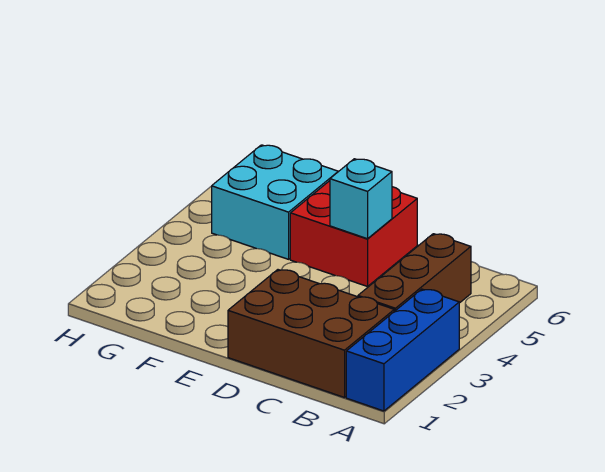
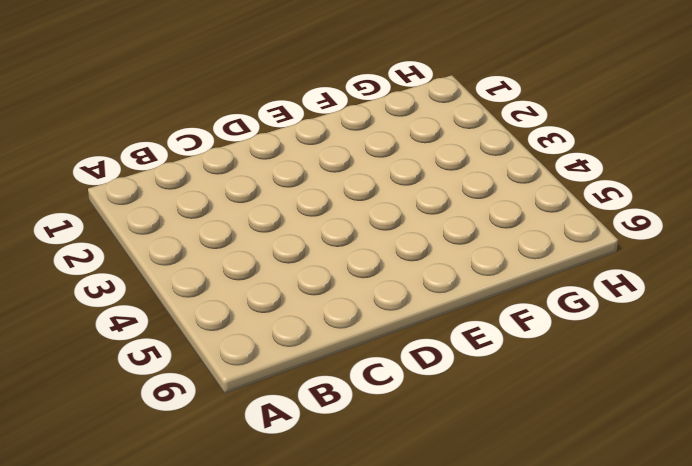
none -> blue 1x3 brick [346,289,459,411]
none -> brown 2x3 brick [228,270,394,398]

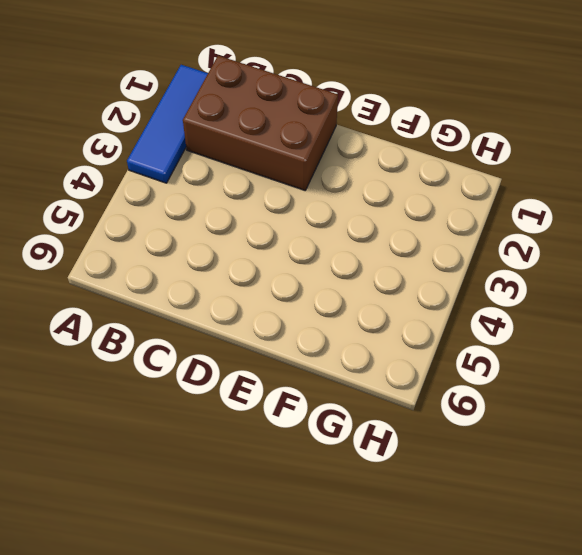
blue 1x3 tile [127,65,208,183] -> blue 1x3 brick [346,289,459,411]
none -> brown 1x3 brick [358,234,471,311]
none -> red 2x2 brick [290,181,417,287]

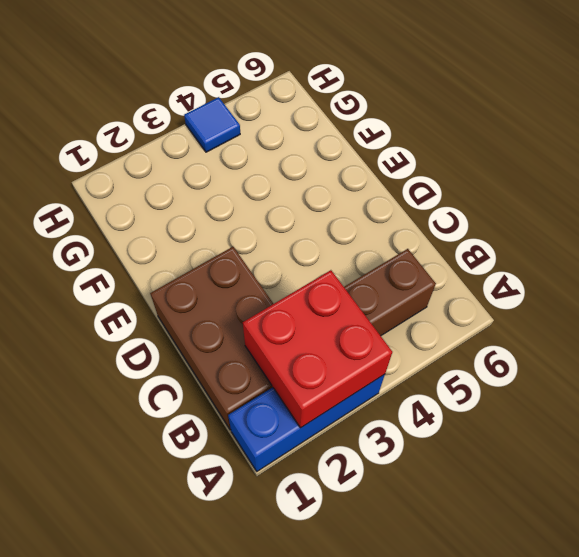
red 2x2 brick [243,270,392,428] -> red 2x2 brick moved to [290,181,417,287]
blue 1x1 tile [184,97,240,152] -> none
none -> cyan 2x2 brick [212,145,338,259]
none -> cyan 1x1 brick [330,159,392,239]

